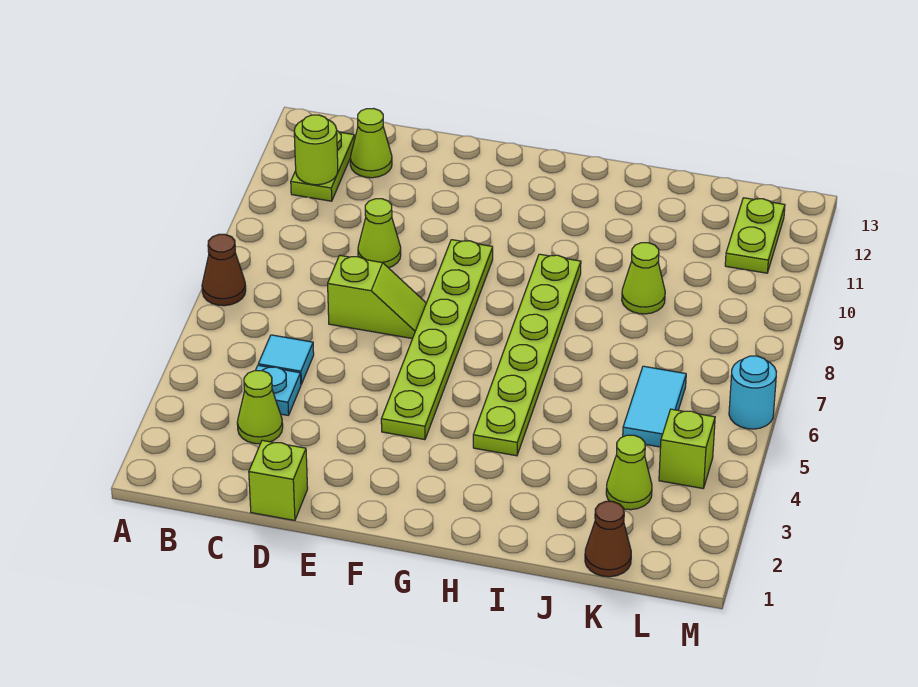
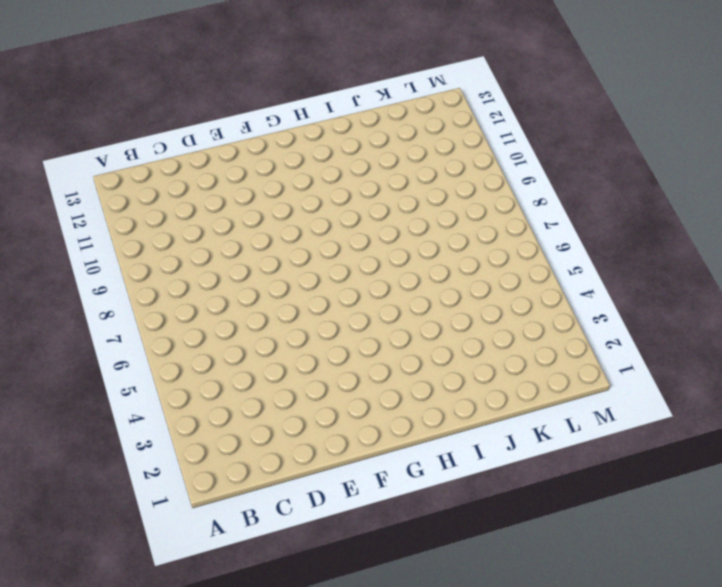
none -> brown 1x1 cone [202,234,246,306]
none -> lime 1x2 plate [291,131,355,201]
none -> lime 1x1 cone [237,371,283,444]

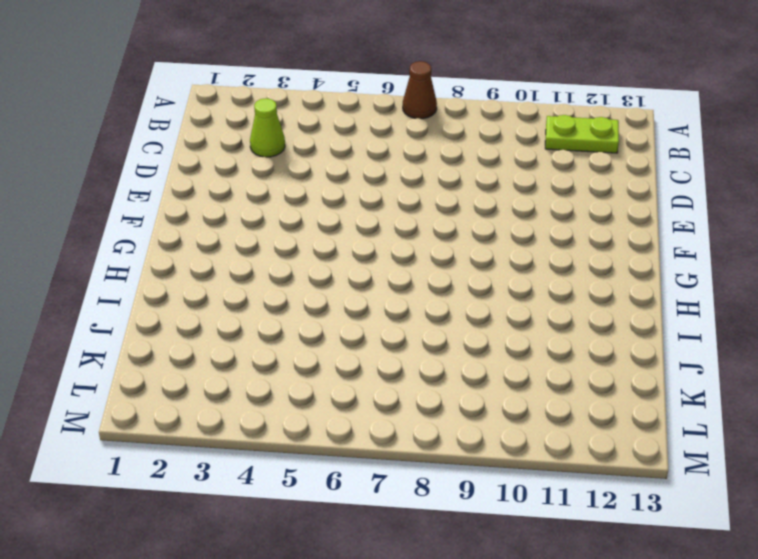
none -> cyan 1x1 plate [255,365,301,415]
none -> cyan 1x1 tile [258,335,314,384]
none -> lime 1x1 cone [350,108,392,178]

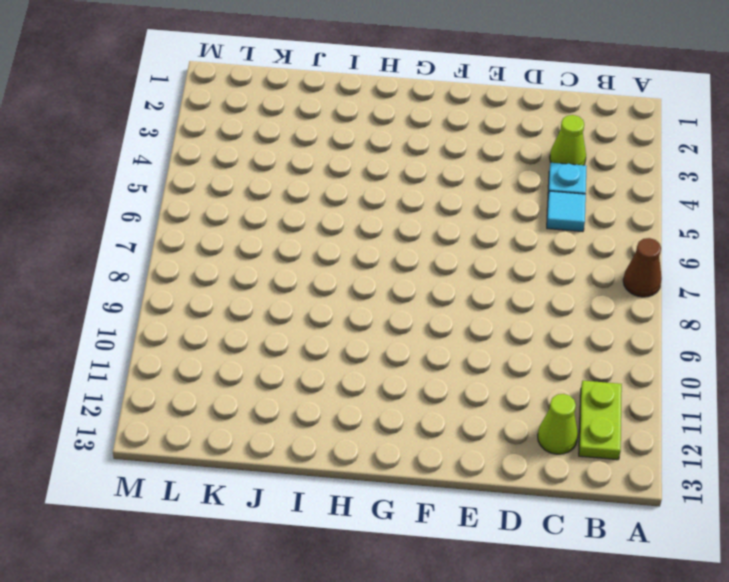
none -> lime 1x1 brick [249,440,308,520]
none -> lime 1x2 slope [328,255,426,339]
none -> lime 1x1 cone [358,199,401,268]

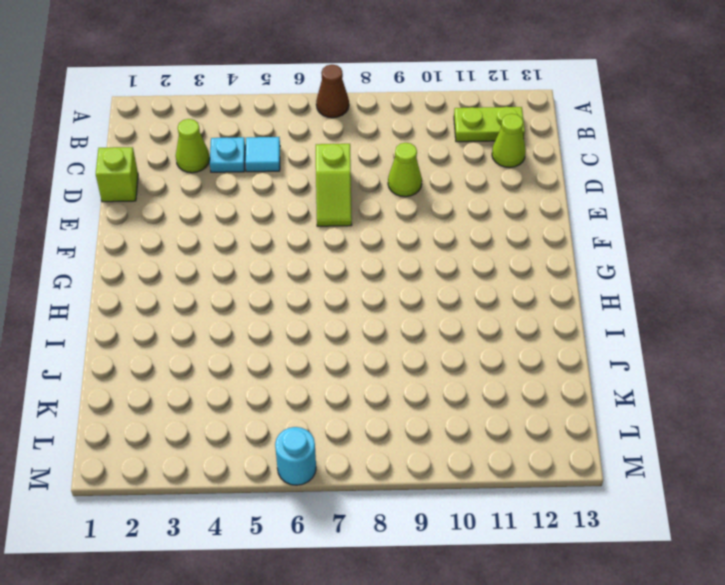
none -> lime 1x6 plate [381,240,493,440]
none -> lime 1x6 plate [473,254,581,456]
none -> lime 1x1 cone [622,243,665,314]

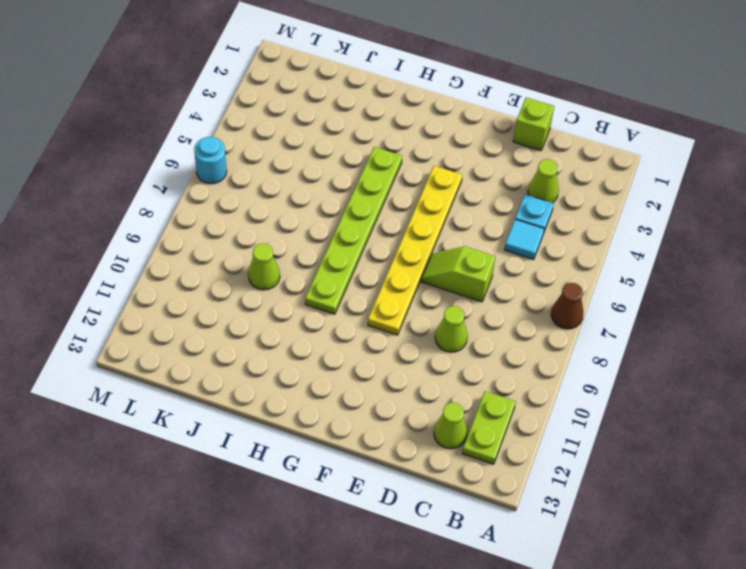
yellow 1x6 plate [368,166,462,335] -> lime 1x6 plate [381,240,493,440]
none -> brown 1x1 cone [585,501,631,577]
none -> lime 1x1 cone [606,435,652,510]
none -> cyan 1x2 tile [623,366,686,447]

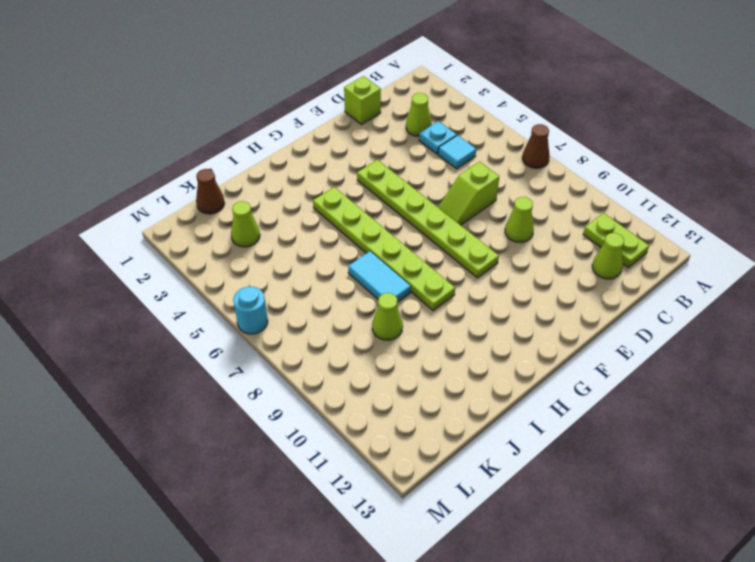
cyan 1x2 tile [348,251,411,303] -> cyan 1x2 tile moved to [623,366,686,447]
none -> lime 1x1 brick [659,409,715,488]
none -> lime 1x2 plate [725,198,785,273]
none -> lime 1x1 round brick [294,115,338,185]

